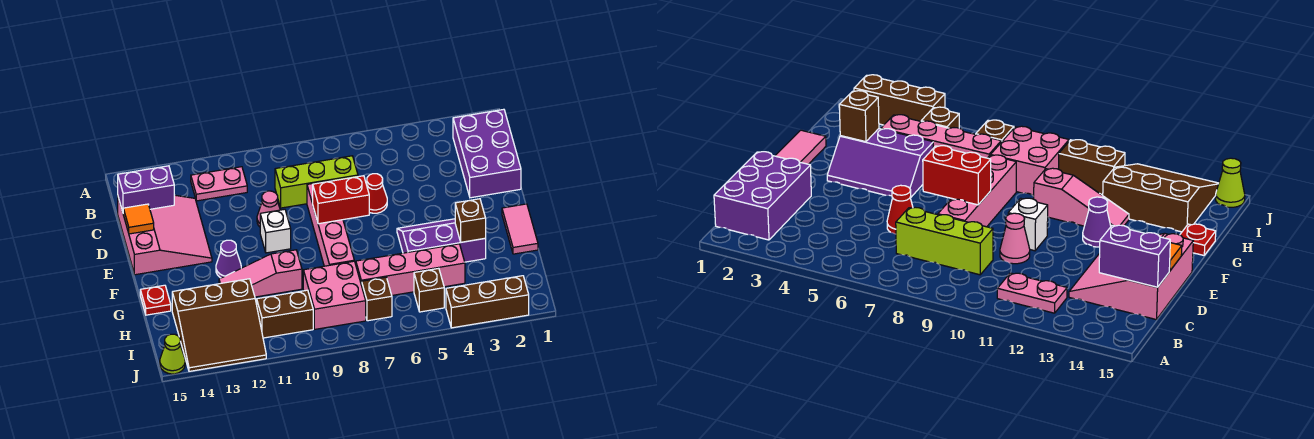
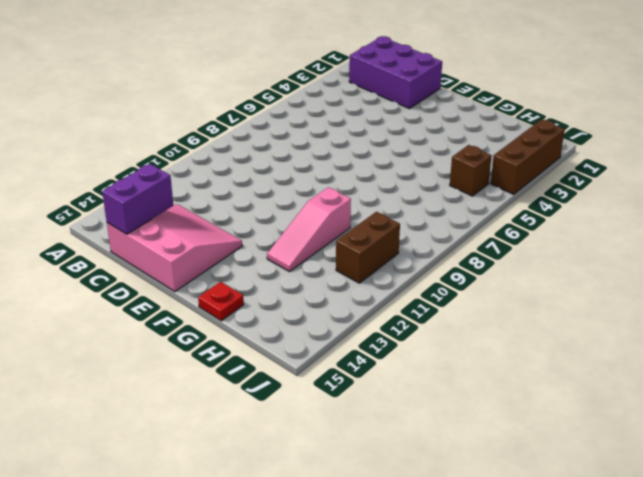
none -> pink 1x2 plate [191,167,247,201]
none -> lime 1x3 brick [275,156,358,208]
none -> red 1x1 cone [367,174,387,213]

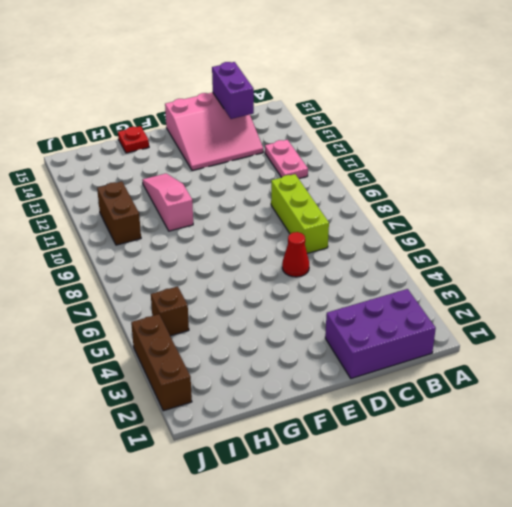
none -> pink 1x4 brick [307,180,354,266]
none -> pink 1x1 cone [257,191,280,227]
none -> white 1x1 brick [260,209,291,253]

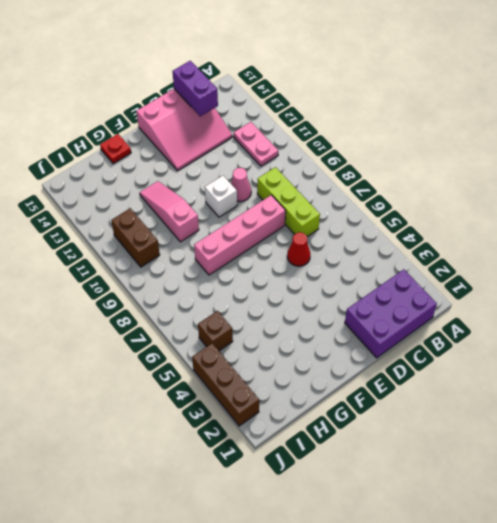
none -> pink 1x2 tile [502,204,538,254]
none -> purple 2x3 slope [397,219,486,262]
none -> purple 1x1 cone [216,240,241,278]

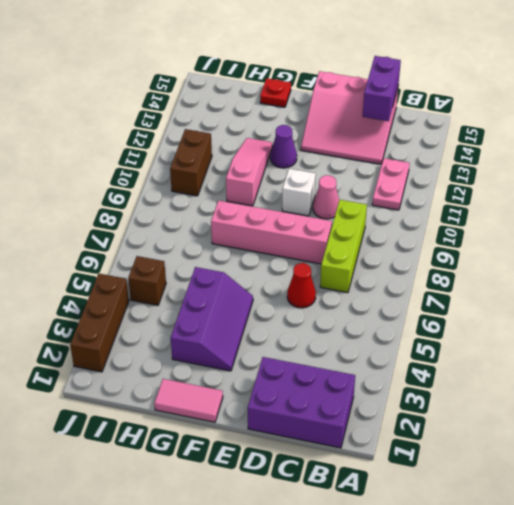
none -> pink 1x4 brick [356,244,465,295]
none -> pink 2x2 brick [303,261,366,329]
none -> brown 3x3 slope [172,279,266,371]

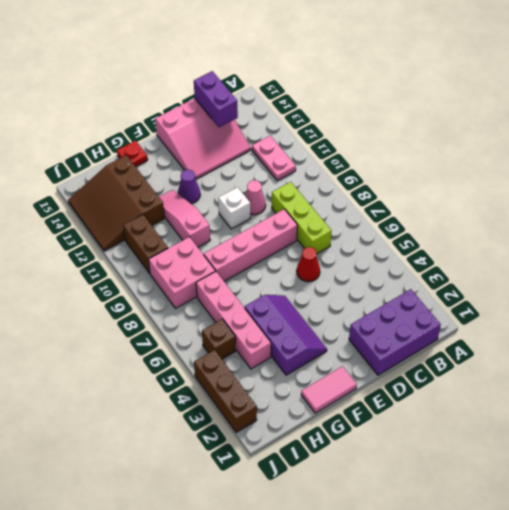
none -> brown 1x1 brick [362,277,392,321]
none -> lime 1x1 cone [160,334,185,374]
none -> orange 1x1 tile [123,204,154,234]

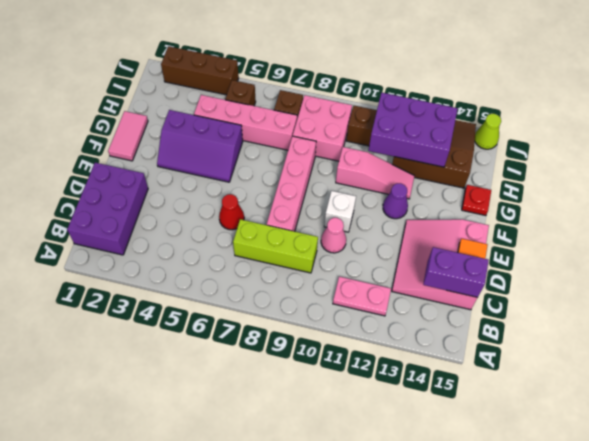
purple 2x3 brick [368,93,458,167] -> none
none -> red 1x2 brick [313,176,369,224]
none -> brown 1x1 brick [455,199,486,242]

